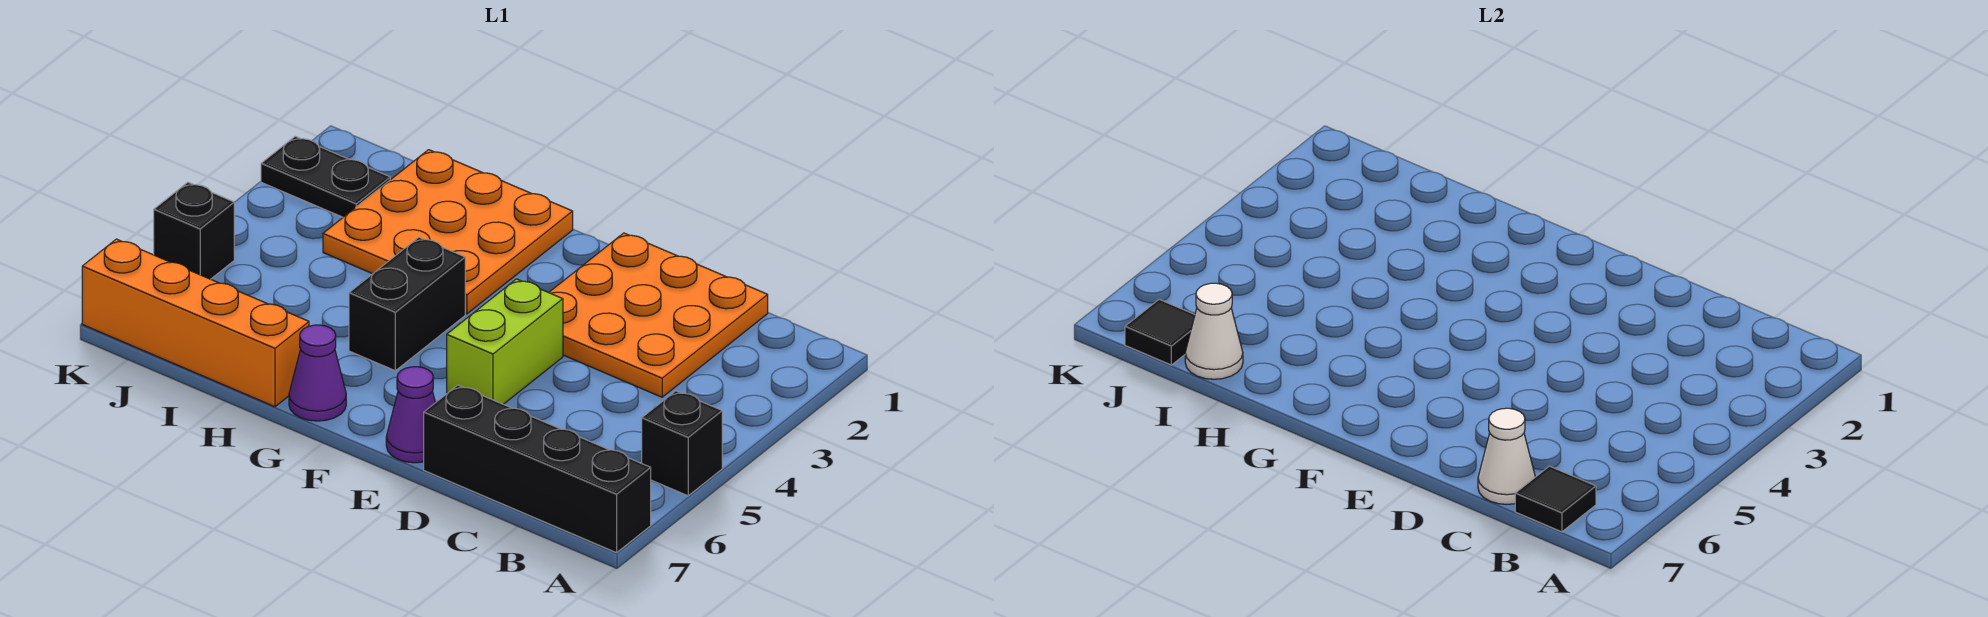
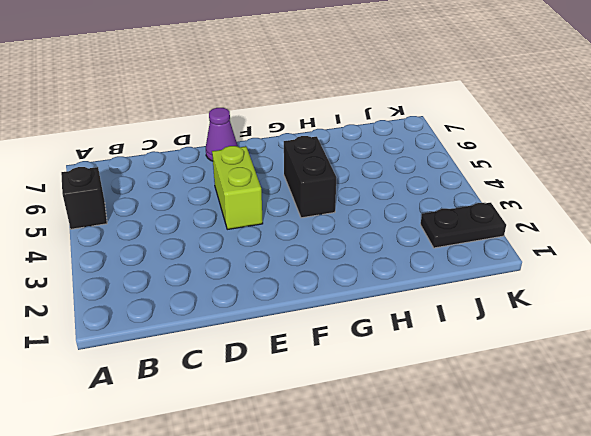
none -> black 1x4 brick [424,385,651,553]
none -> orange 3x3 plate [549,233,768,397]
none -> orange 3x3 plate [323,150,573,314]

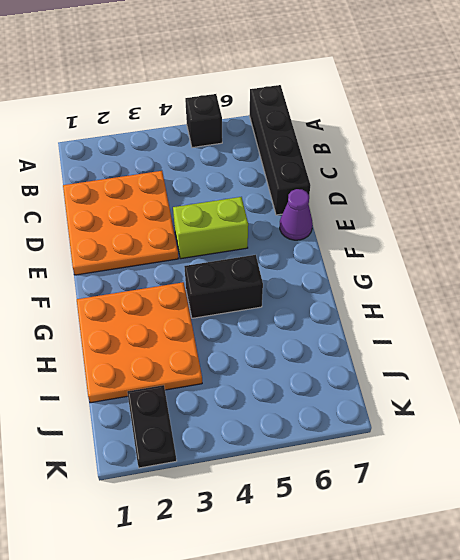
none -> purple 1x1 cone [289,325,346,421]
none -> orange 1x4 brick [82,239,309,407]
none -> black 1x1 brick [154,182,234,279]

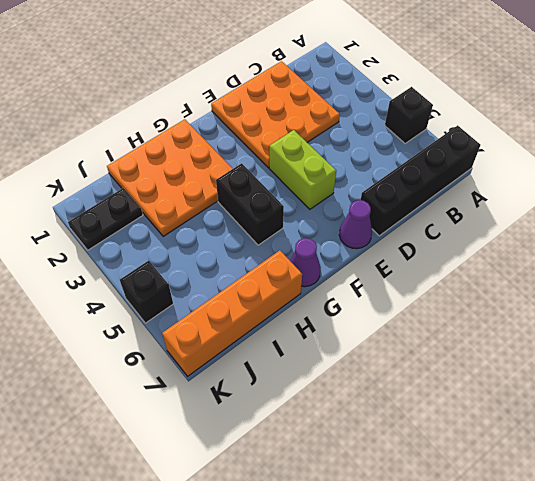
none -> black 1x1 tile [1515,466,1596,532]
none -> white 1x1 cone [1478,408,1535,504]
none -> white 1x1 cone [1185,283,1243,379]

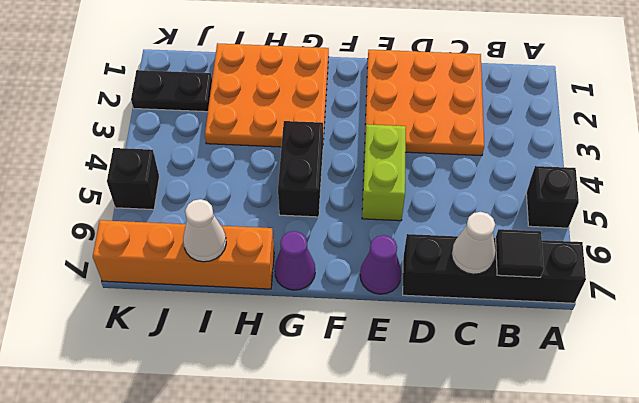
none -> black 1x1 tile [1125,299,1195,365]

